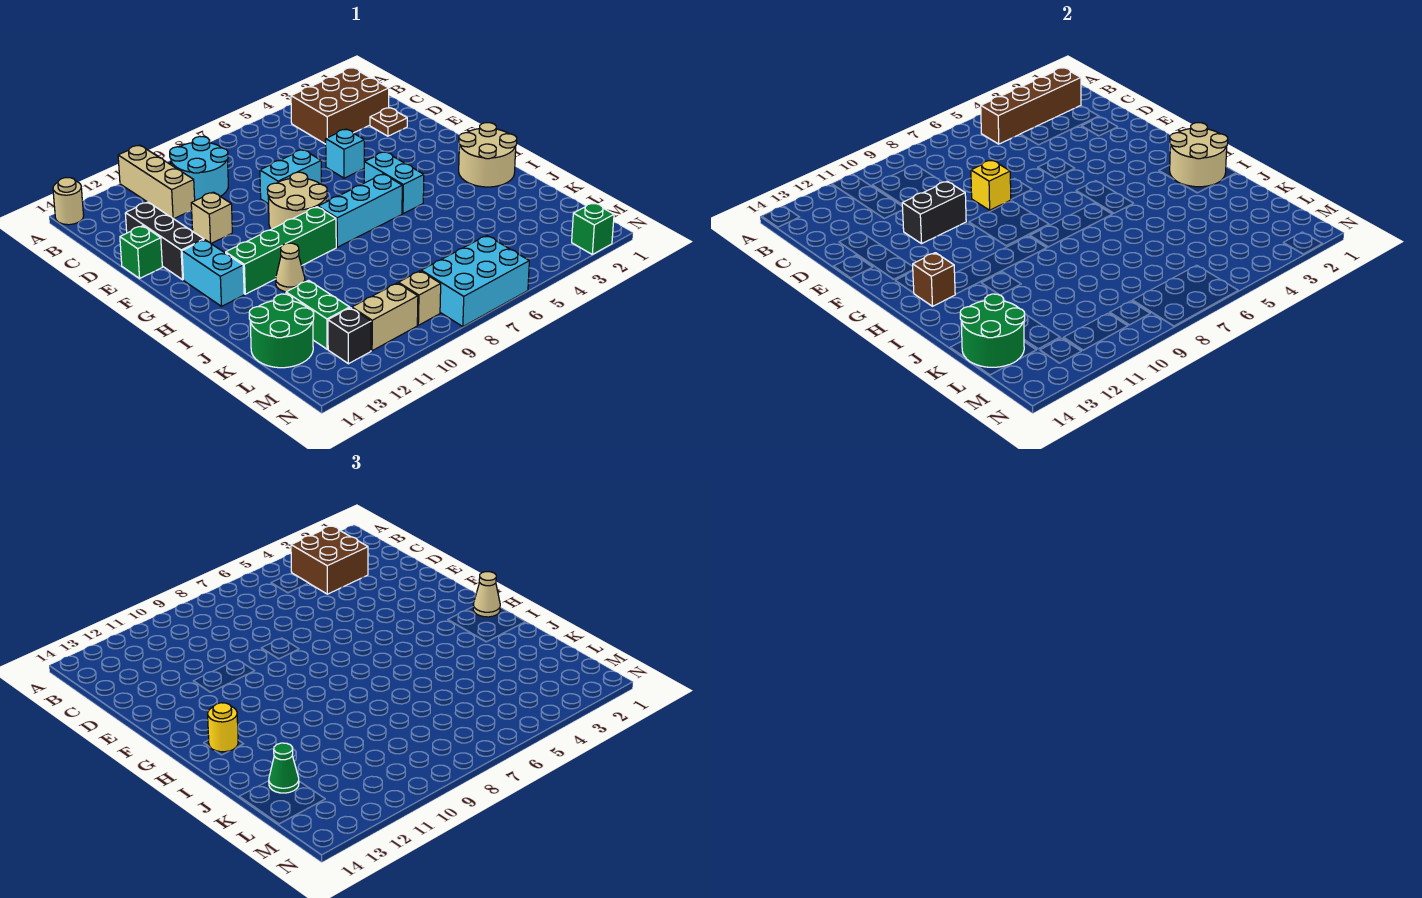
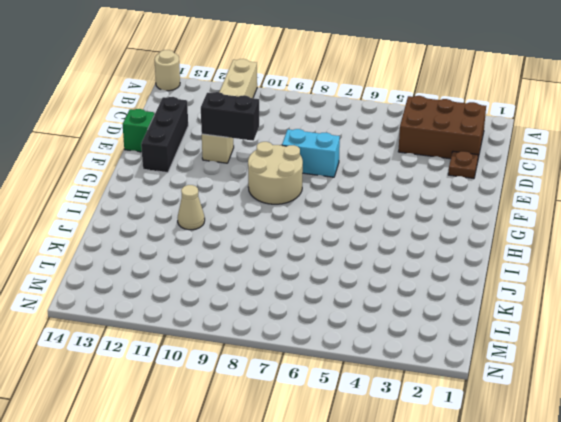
none -> cyan 2x2 round brick [170,136,228,201]
none -> cyan 1x1 brick [326,129,364,178]
none -> cyan 1x2 brick [364,152,424,214]
none -> cyan 1x2 brick [182,240,244,306]

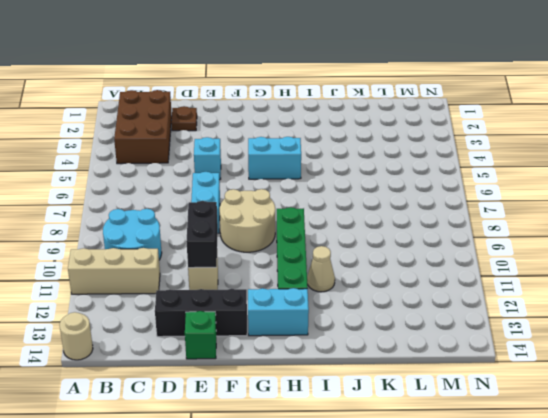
none -> tan 2x2 round brick [459,123,517,187]
none -> cyan 1x3 brick [318,174,402,247]
none -> green 1x2 brick [286,280,350,349]
none -> green 2x2 round brick [249,294,314,368]

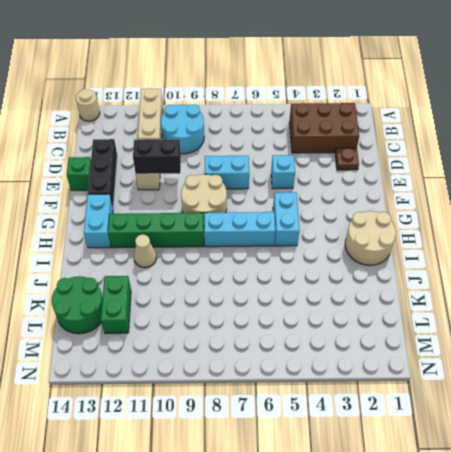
none -> cyan 2x3 brick [421,235,529,327]
none -> tan 1x1 brick [398,271,441,325]
none -> tan 1x2 brick [352,283,418,351]
none -> black 1x1 brick [328,308,371,364]

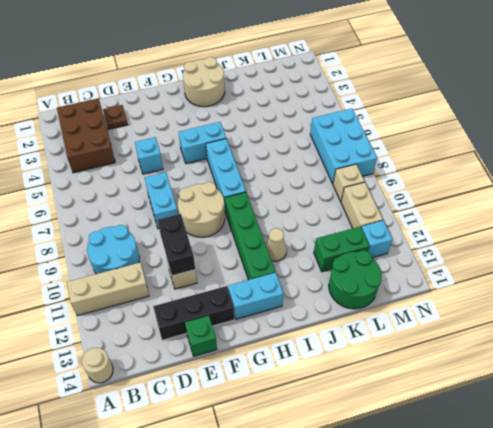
cyan 1x1 brick [361,220,392,258] -> black 1x1 brick [328,308,371,364]
none -> green 1x1 brick [572,203,614,254]
none -> brown 1x4 brick [981,68,1081,144]
none -> yellow 1x1 brick [971,160,1011,210]
none -> tan 2x2 round brick [1170,123,1228,187]

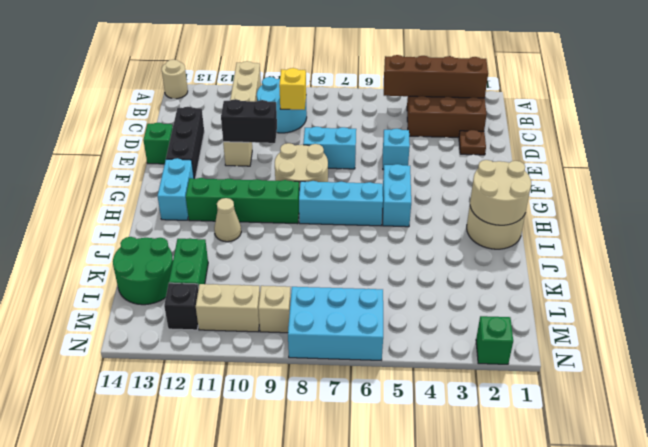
yellow 1x1 brick [279,68,306,110] -> yellow 1x1 brick moved to [971,160,1011,210]
none -> brown 1x1 brick [913,253,955,306]
none -> green 2x2 round brick [960,294,1025,367]
none -> brown 2x2 brick [291,526,368,594]
none -> tan 1x1 cone [473,572,500,617]

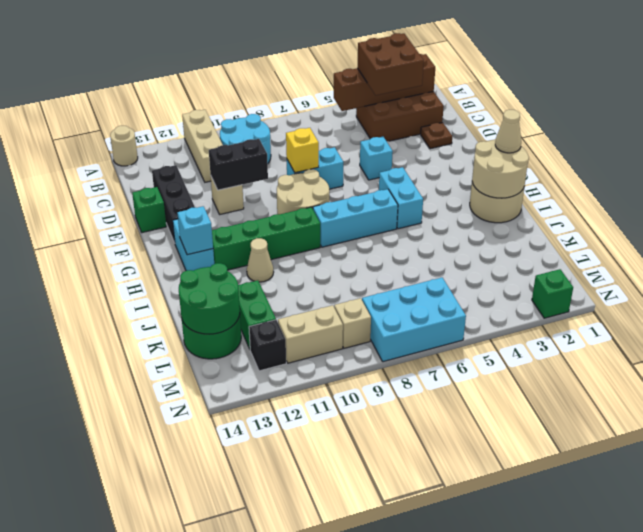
cyan 1x1 brick [177,206,213,255] -> brown 1x1 brick [913,253,955,306]
none -> yellow 1x1 round brick [208,703,238,752]
none -> green 1x1 cone [269,743,299,793]

